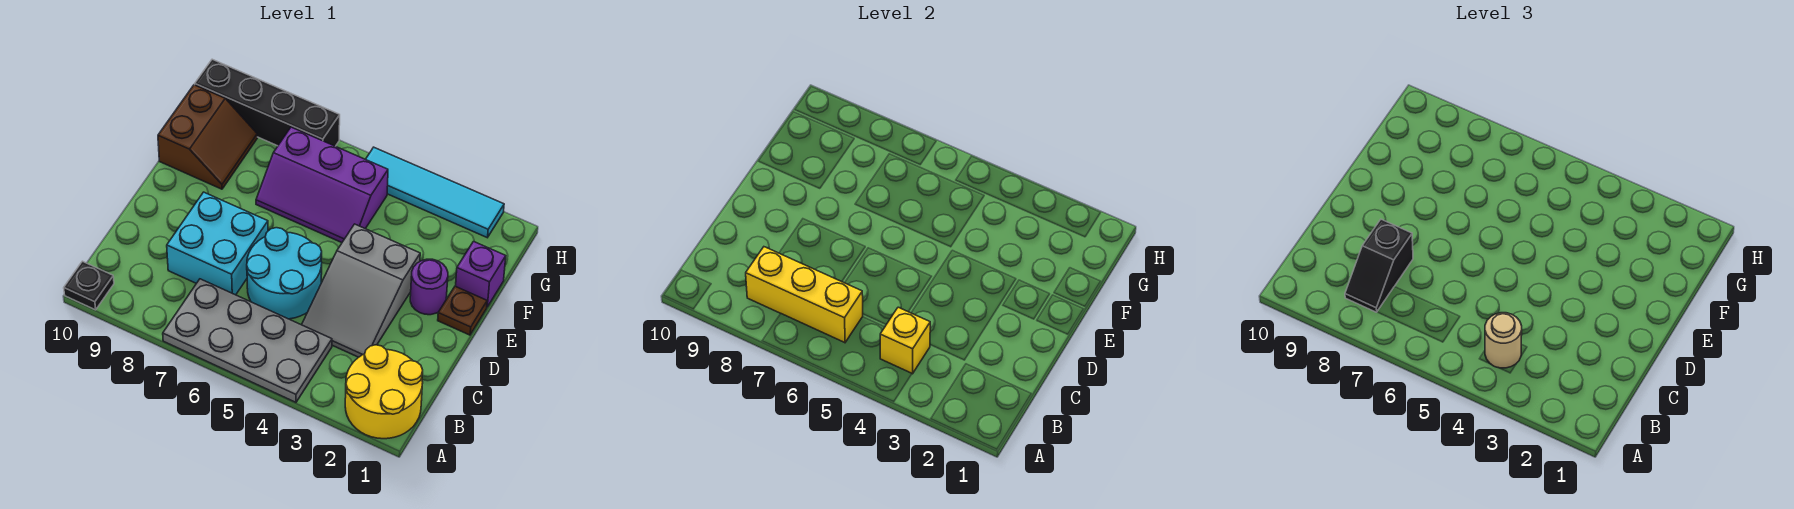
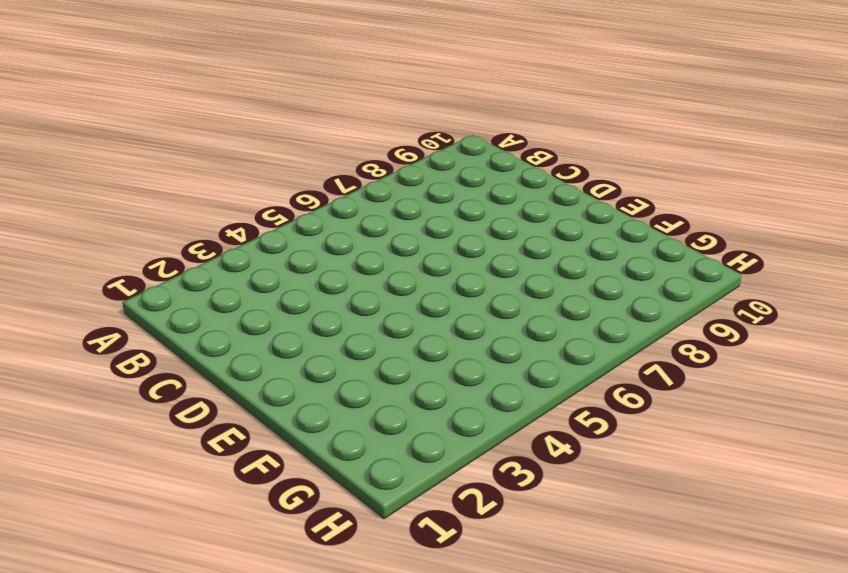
none -> yellow 2x2 round brick [345,345,423,439]
none -> grey 2x4 plate [163,279,332,402]
none -> black 1x1 plate [64,261,114,310]

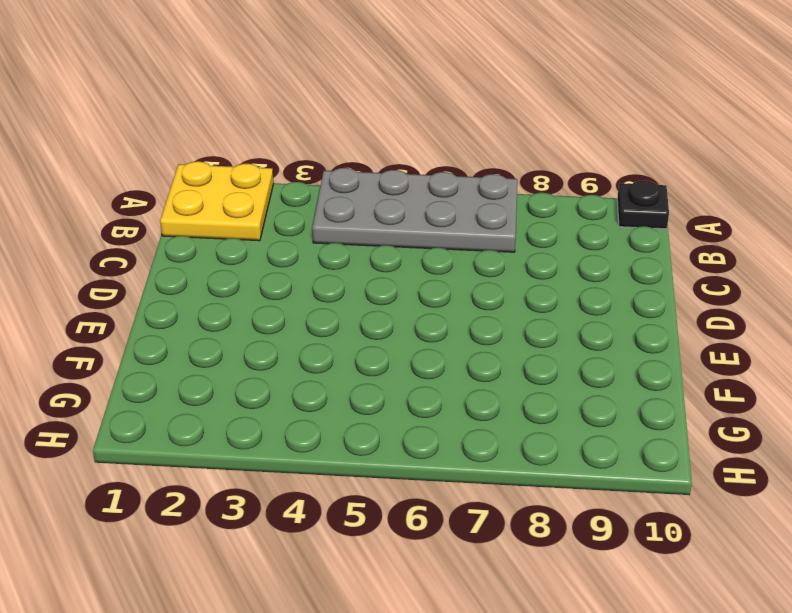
yellow 2x2 plate [160,161,274,241] -> yellow 2x2 round brick [345,345,423,439]
none -> grey 2x3 slope [302,224,420,357]
none -> cyan 2x2 round brick [247,228,322,319]
none -> cyan 2x2 brick [167,192,268,295]

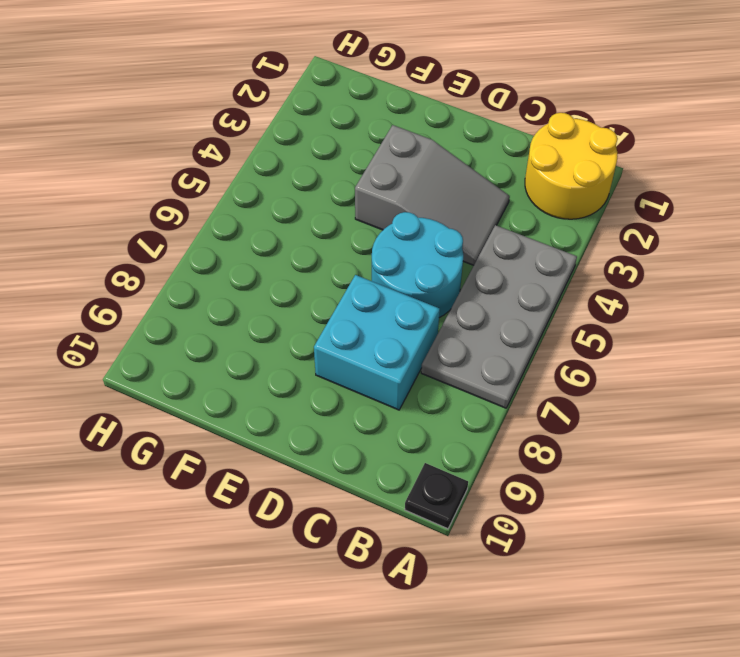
none -> brown 1x1 plate [438,286,487,335]
none -> purple 1x1 round brick [410,259,448,315]
none -> purple 1x1 brick [456,242,506,307]

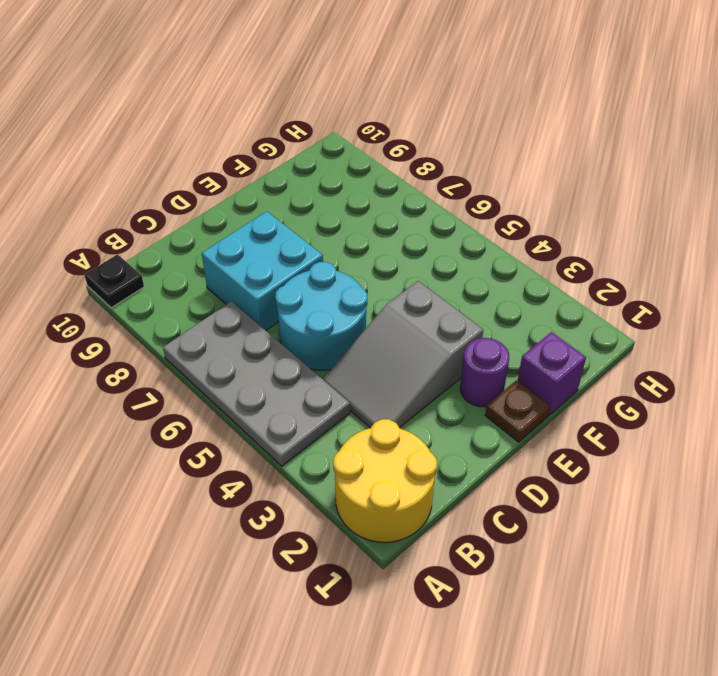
none -> purple 2x3 slope [256,127,388,243]
none -> brown 2x2 slope [158,85,257,189]
none -> cyan 1x4 tile [366,147,504,238]

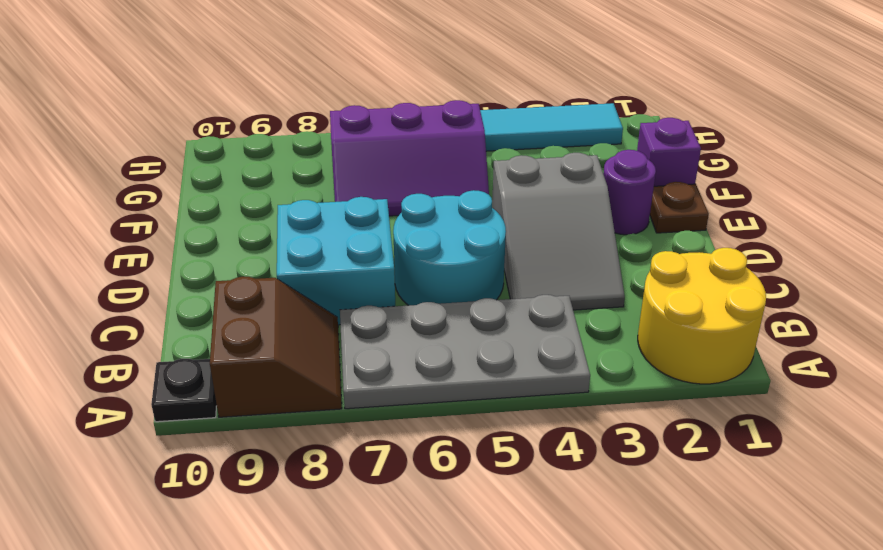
brown 2x2 slope [210,277,342,417] -> brown 2x2 slope moved to [158,85,257,189]
none -> black 1x4 brick [195,59,340,146]
none -> yellow 1x1 brick [880,307,930,374]
none -> yellow 1x3 brick [746,247,863,343]

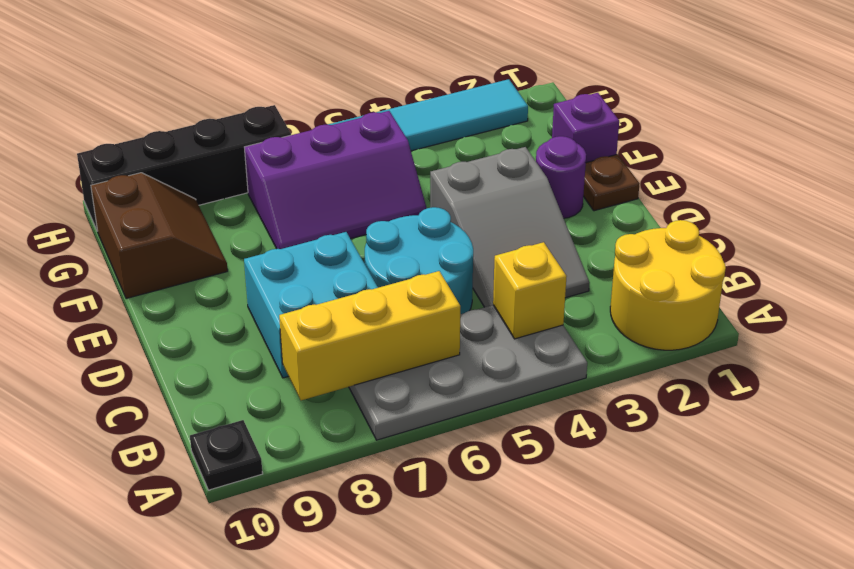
none -> tan 1x1 round brick [1485,313,1522,368]
none -> black 1x2 slope [1345,219,1413,312]

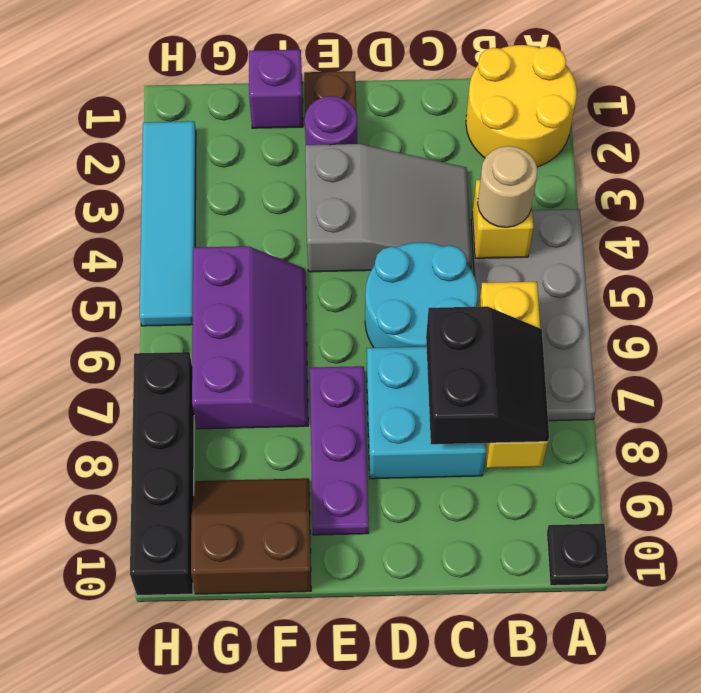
black 2x2 slope [426,306,549,444] -> black 1x2 slope [1345,219,1413,312]
purple 1x3 plate [310,366,369,535] -> none

